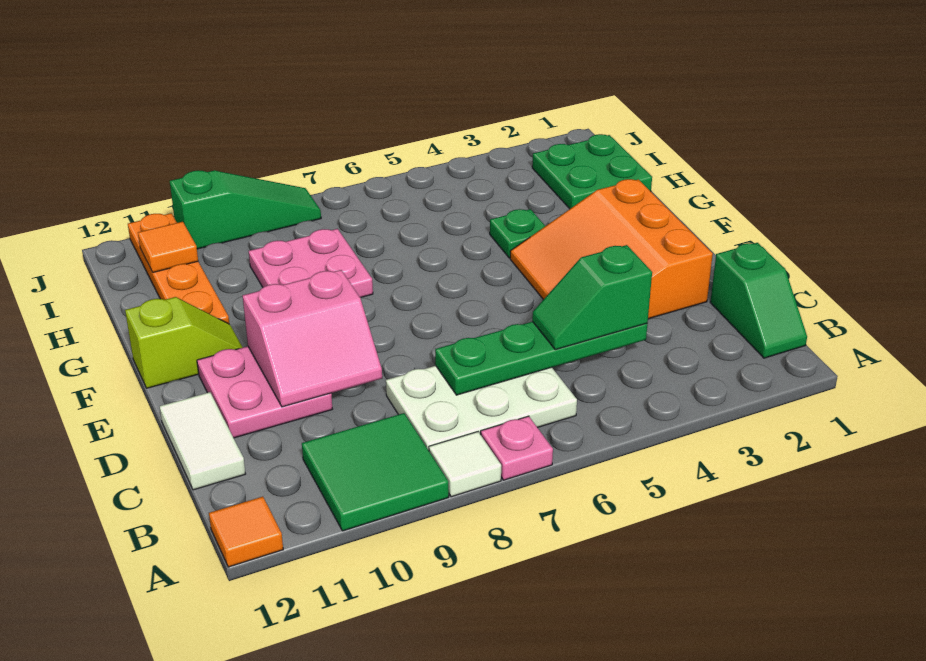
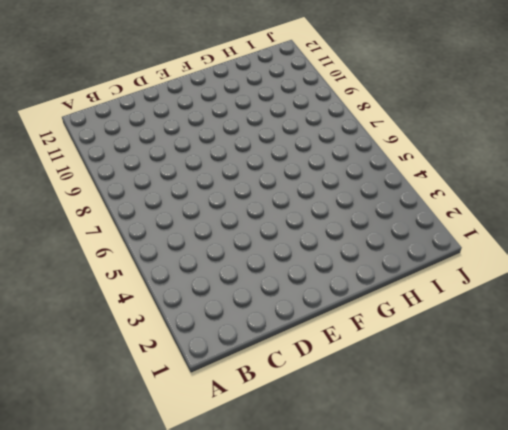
none -> pink 1x1 plate [481,416,553,480]
none -> white 1x1 tile [429,432,501,497]
none -> green 2x2 tile [302,413,449,531]

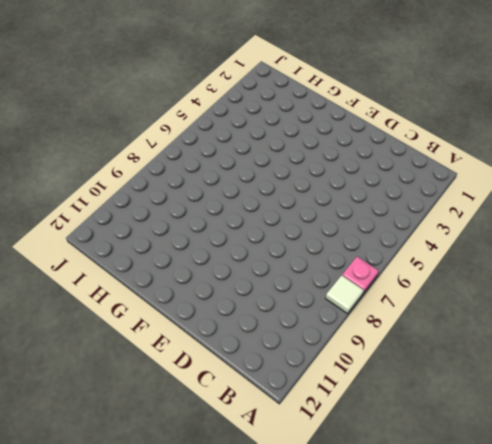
none -> green 2x2 tile [302,413,449,531]
none -> orange 1x1 tile [209,497,283,567]
none -> green 1x2 slope [710,243,807,358]

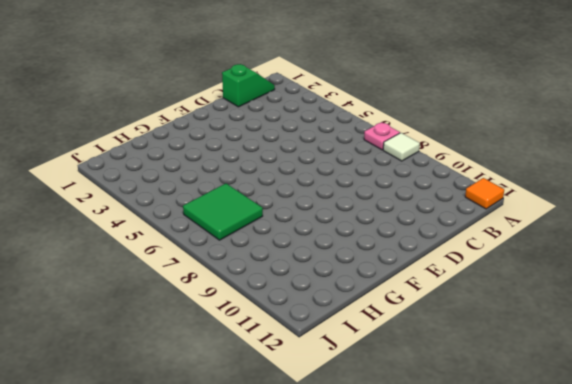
green 2x2 tile [183,184,263,240] -> green 2x2 tile moved to [302,413,449,531]
none -> white 2x3 plate [386,366,577,450]
none -> white 1x2 tile [160,392,245,490]
none -> orange 3x3 slope [510,179,713,319]

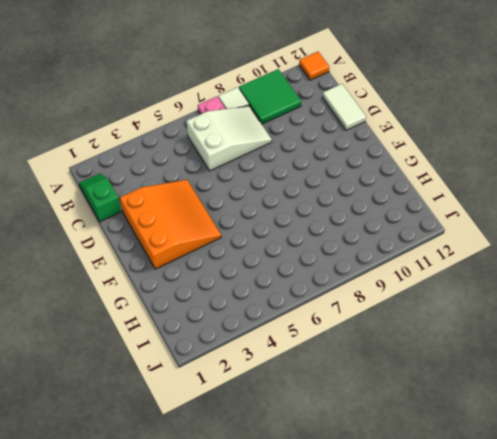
white 2x3 slope [187,106,272,171] -> white 2x3 plate [386,366,577,450]
none -> pink 2x2 plate [197,346,332,438]
none -> lime 1x2 slope [125,297,243,388]
none -> green 1x1 plate [490,209,545,258]

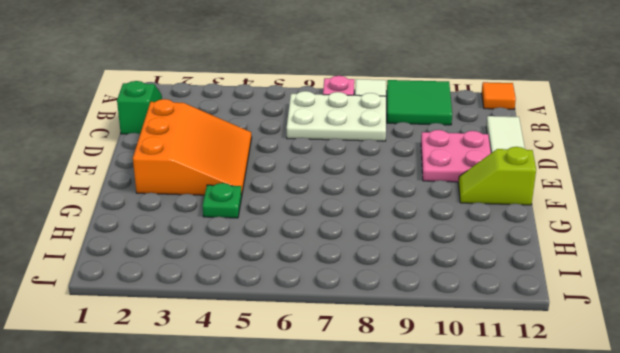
none -> pink 2x2 plate [249,229,373,297]
none -> orange 1x4 plate [128,213,229,324]
none -> green 2x2 plate [532,134,652,209]

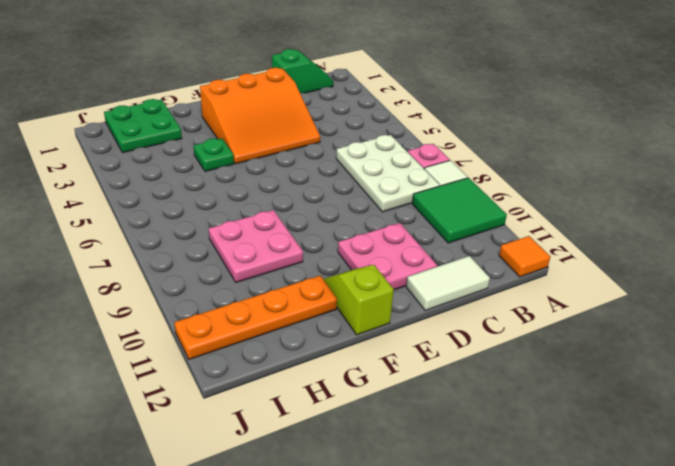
none -> green 1x3 slope [170,170,321,249]
none -> green 1x4 plate [435,322,647,395]
none -> pink 2x2 slope [243,270,382,407]

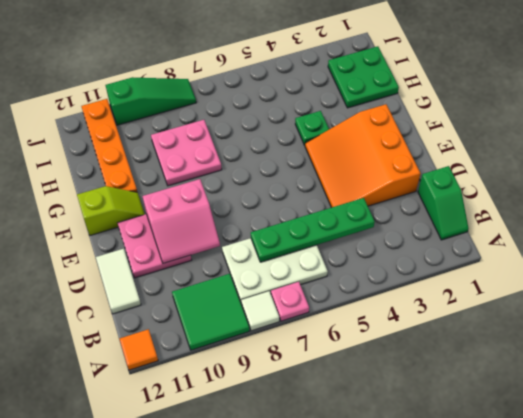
none -> orange 1x1 tile [138,222,198,272]
none -> green 1x2 slope [532,245,652,350]

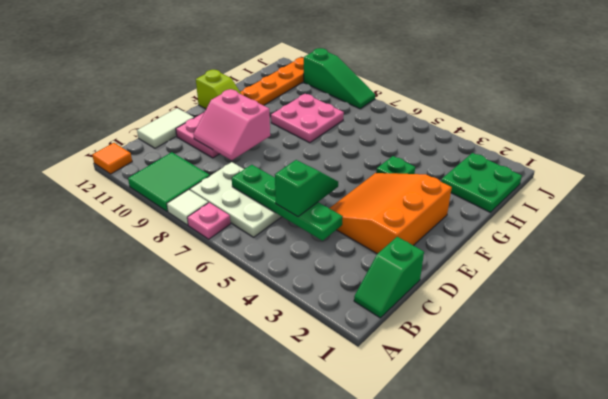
green 1x2 slope [275,160,338,217] -> green 1x2 slope turned to [532,245,652,350]
none -> orange 1x1 tile [138,222,198,272]

